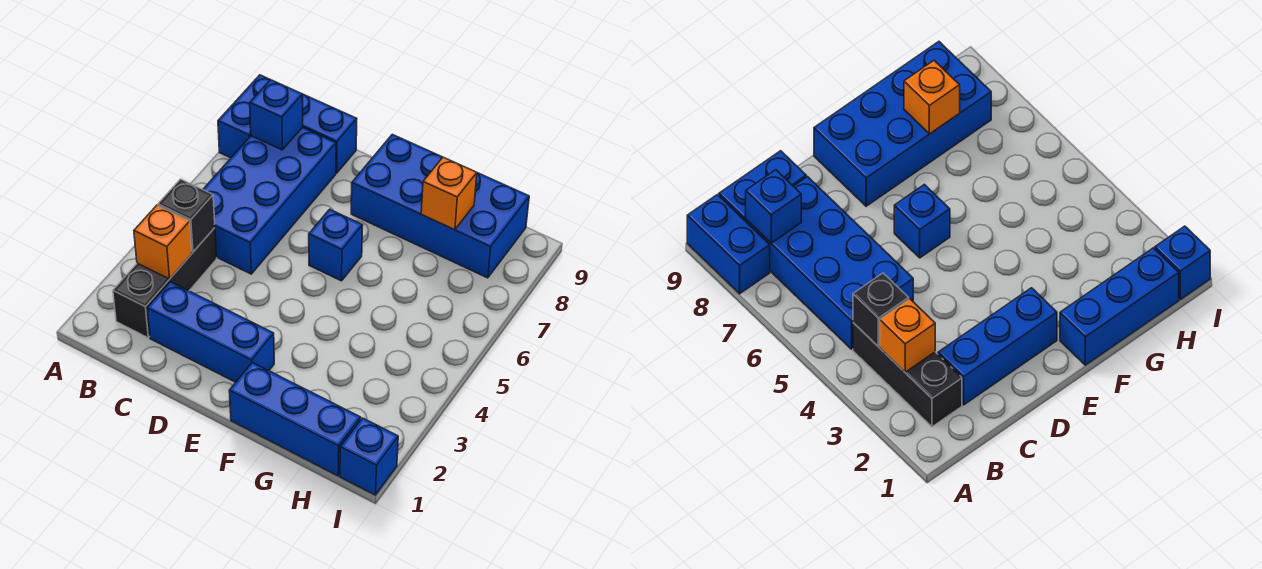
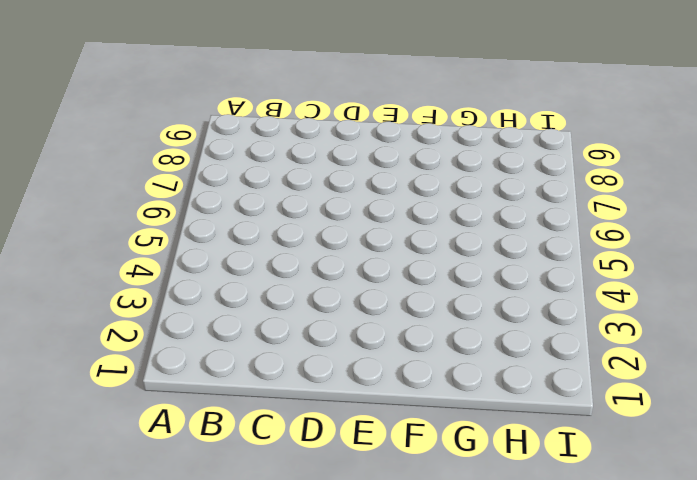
none -> blue 1x2 brick [218,75,270,158]
none -> black 1x3 brick [113,228,217,338]
none -> blue 2x4 brick [203,127,336,274]

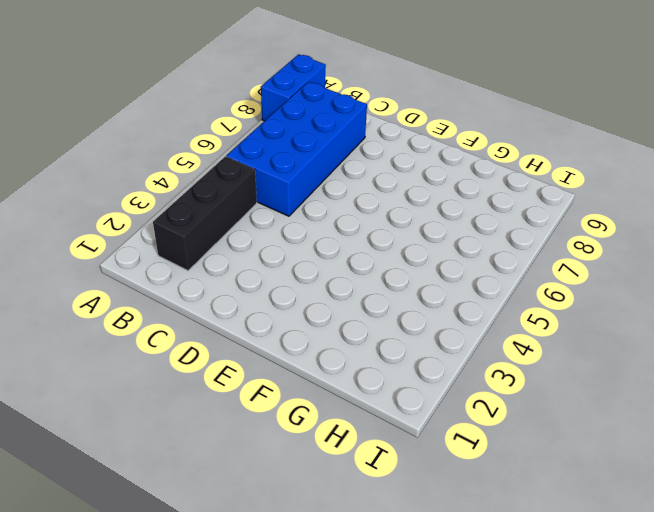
none -> blue 1x2 brick [302,94,357,173]
none -> blue 1x3 brick [147,282,274,382]
none -> blue 1x1 brick [309,209,363,281]

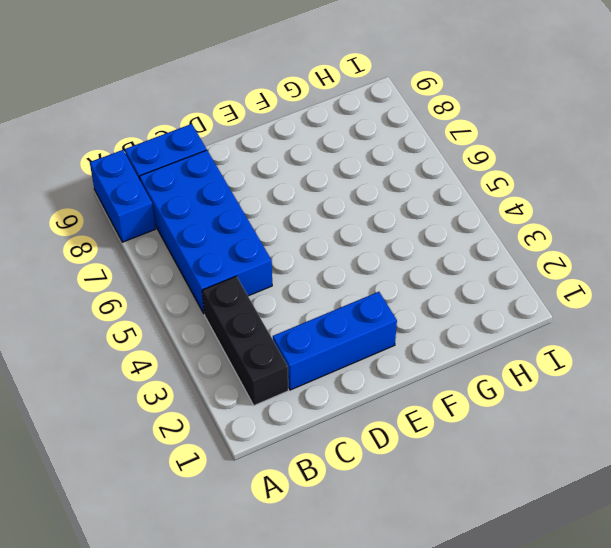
none -> blue 1x1 brick [309,209,363,281]
none -> blue 2x4 brick [351,134,529,278]
none -> blue 1x3 brick [229,363,361,476]

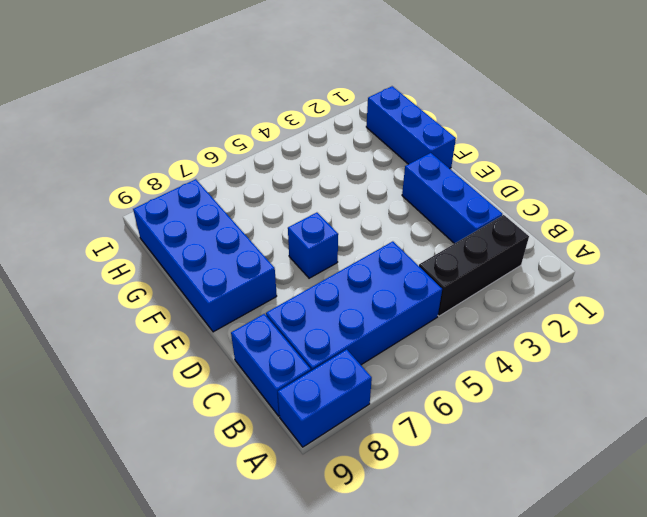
none -> blue 1x1 brick [340,418,398,495]
none -> orange 1x1 brick [134,205,192,279]
none -> black 1x1 brick [158,179,215,252]

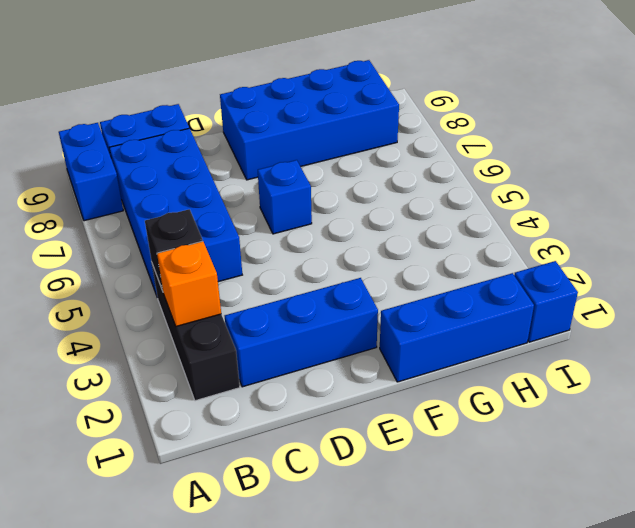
none -> blue 1x1 brick [250,80,303,150]
none -> orange 1x1 brick [421,157,477,230]

